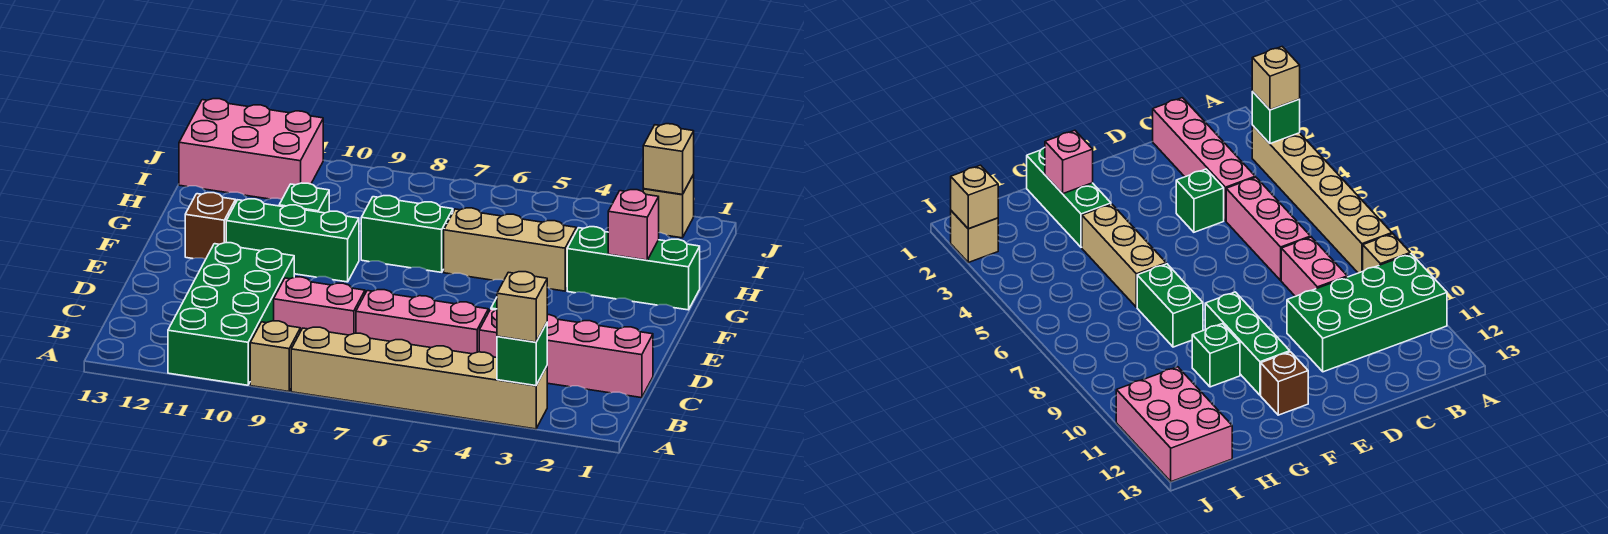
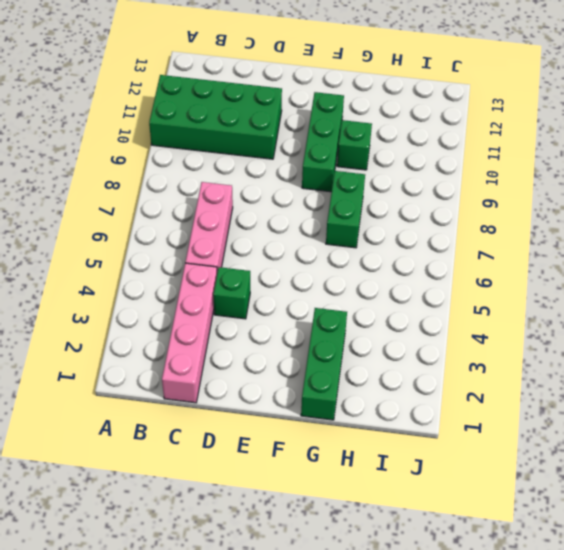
none -> tan 1x6 brick [291,327,547,429]
none -> tan 1x1 brick [250,321,300,392]
none -> pink 1x2 brick [274,277,365,335]

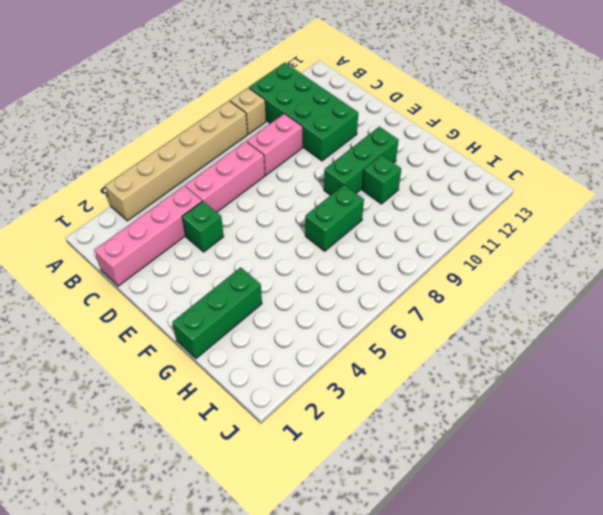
none -> brown 1x1 brick [185,193,236,259]
none -> tan 1x3 brick [444,208,576,291]
none -> pink 2x3 brick [179,99,323,199]

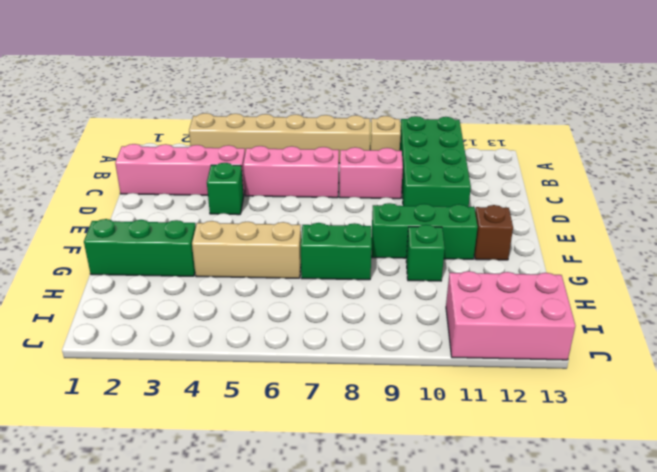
none -> tan 1x1 brick [643,175,694,238]
none -> green 1x1 brick [497,323,547,386]
none -> pink 1x1 brick [608,190,659,260]

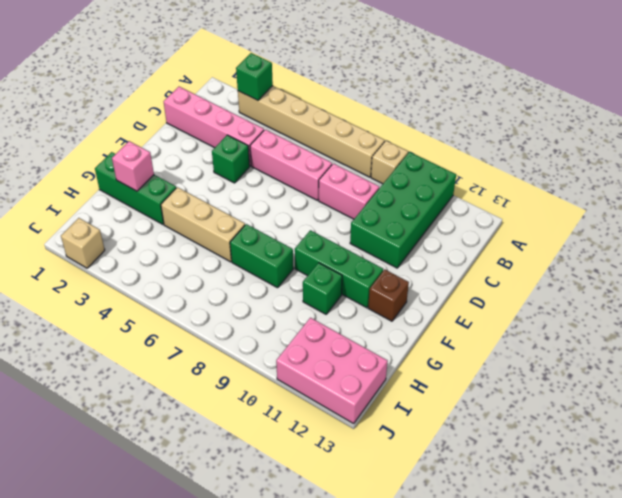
none -> tan 1x1 brick [643,124,694,194]
none -> tan 1x1 brick [497,272,547,342]

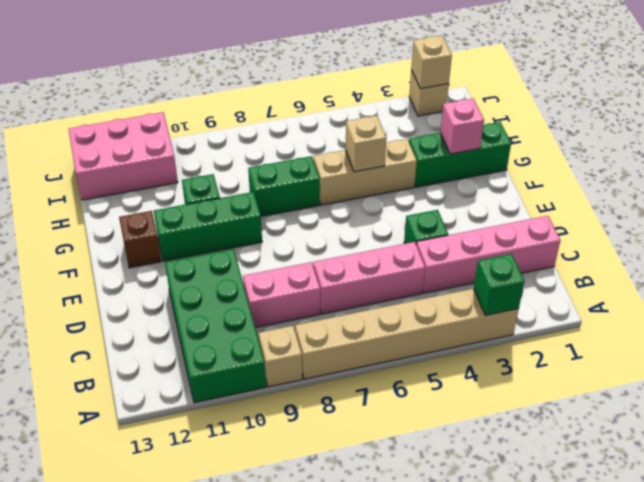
tan 1x1 brick [346,116,386,172] -> tan 1x1 brick moved to [497,272,547,342]

